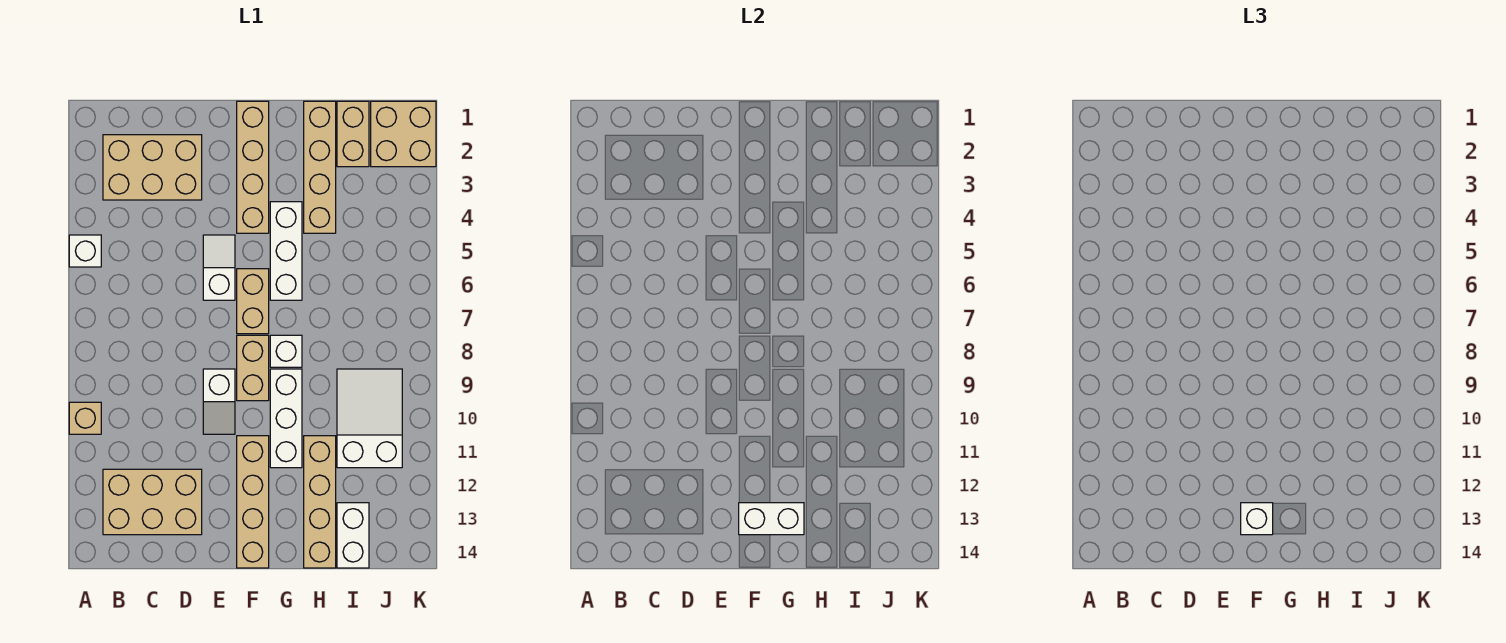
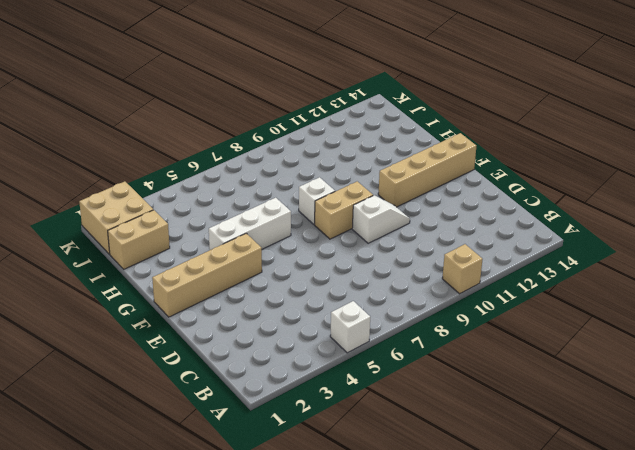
none -> tan 2x3 brick [103,135,202,200]
none -> tan 2x3 brick [103,469,202,535]
none -> white 1x2 slope [203,235,235,300]

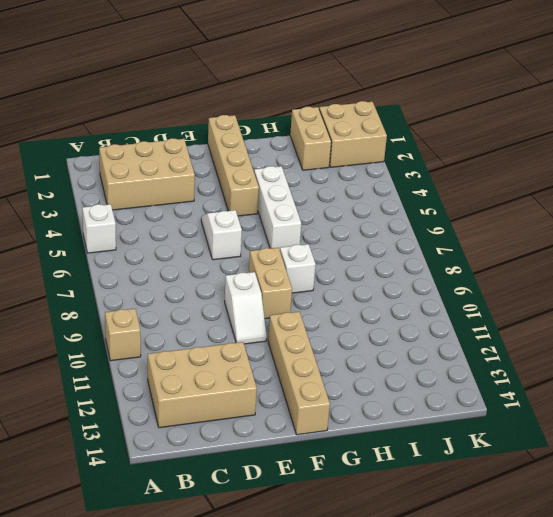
none -> tan 1x2 brick [237,269,269,334]
none -> white 1x3 brick [270,369,302,468]
none -> tan 1x4 brick [304,101,336,233]

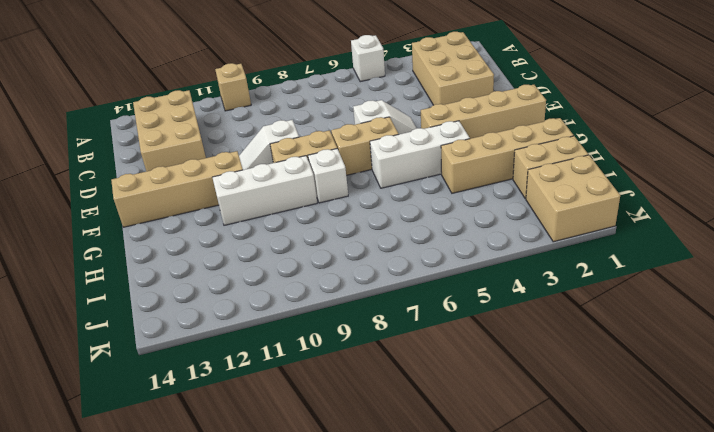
none -> tan 1x4 brick [304,436,336,568]
none -> white 2x3 slope [337,369,402,468]
none -> white 1x2 brick [337,503,369,568]

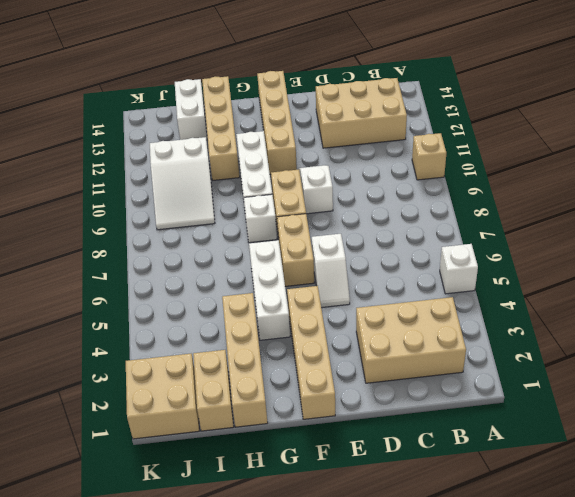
none -> white 1x2 brick [739,503,804,535]
none -> white 1x1 brick [1241,503,1273,535]

